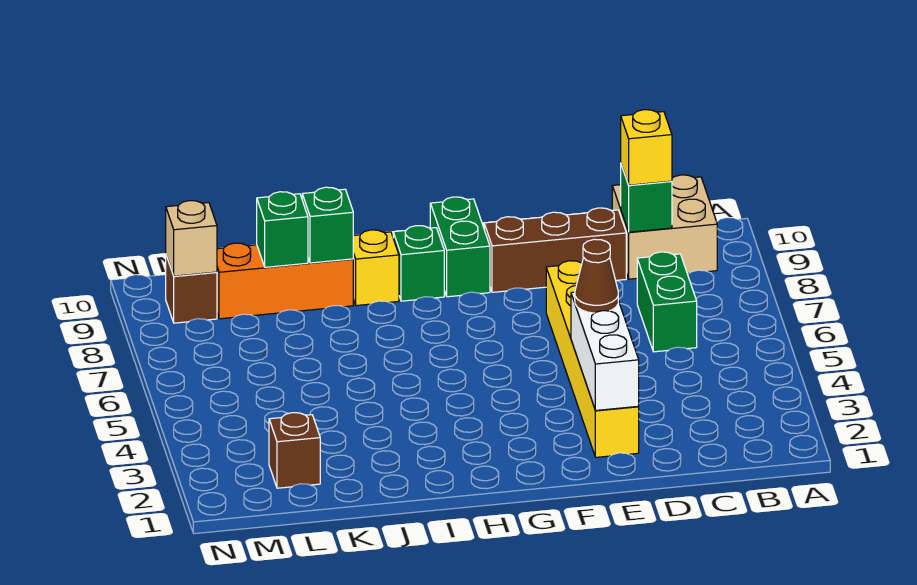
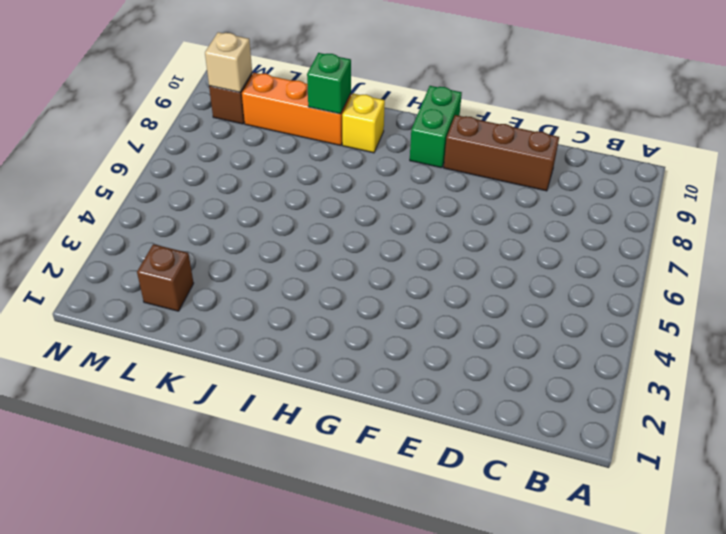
none -> tan 2x2 brick [612,175,717,279]
none -> green 1x2 brick [637,252,697,352]
none -> yellow 1x6 brick [546,261,639,457]

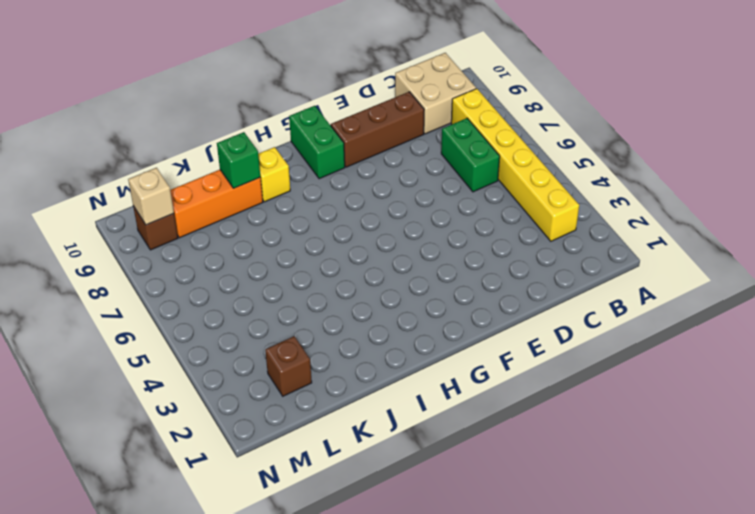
yellow 1x6 brick [451,89,579,241] -> yellow 1x6 brick moved to [546,261,639,457]
none -> green 1x1 brick [393,226,444,301]
none -> green 1x1 brick [621,165,672,232]
none -> white 1x3 brick [571,292,639,410]

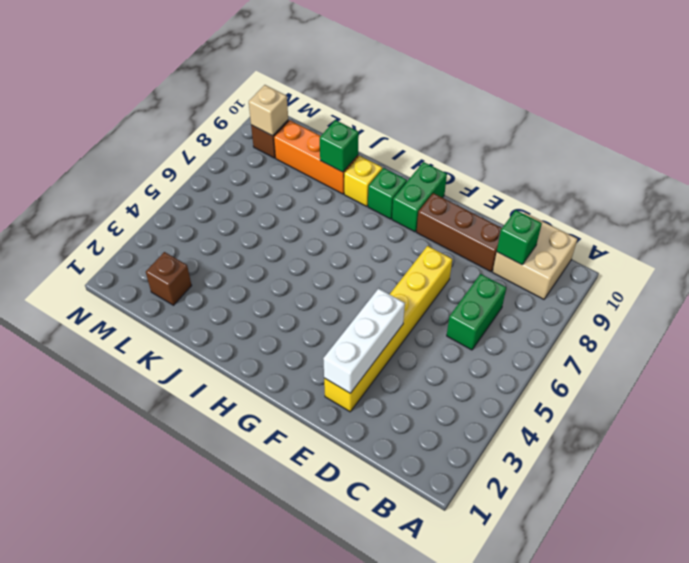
none -> green 1x1 brick [257,192,308,267]
none -> yellow 1x1 brick [621,110,672,185]
none -> brown 1x1 cone [575,239,618,313]

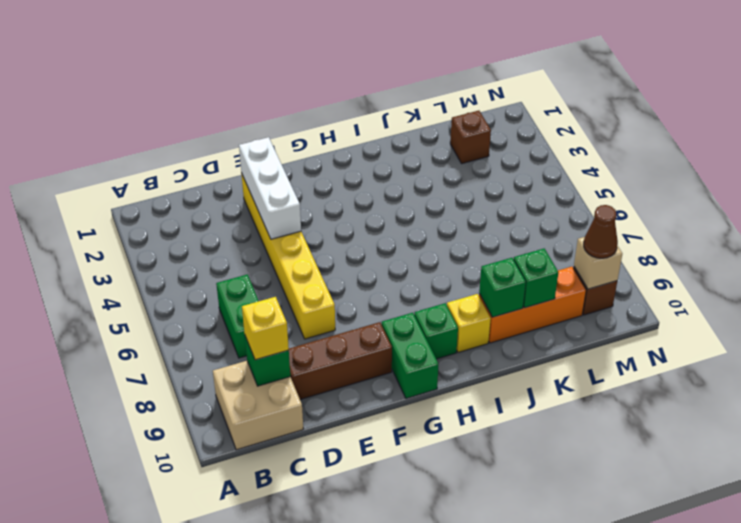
brown 1x1 cone [584,205,618,258] -> brown 1x1 cone moved to [575,239,618,313]

